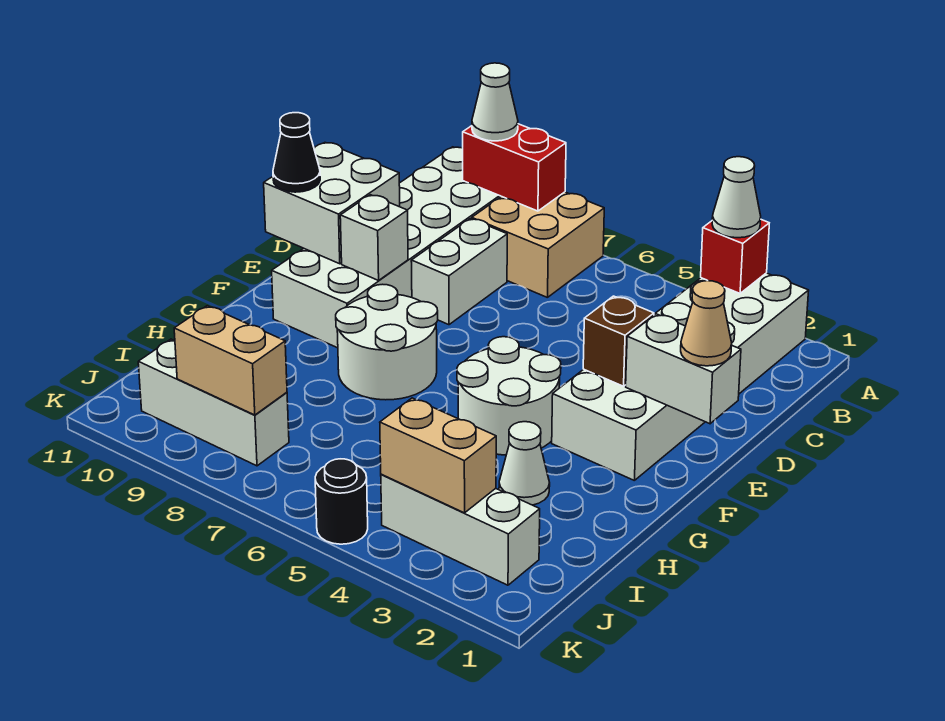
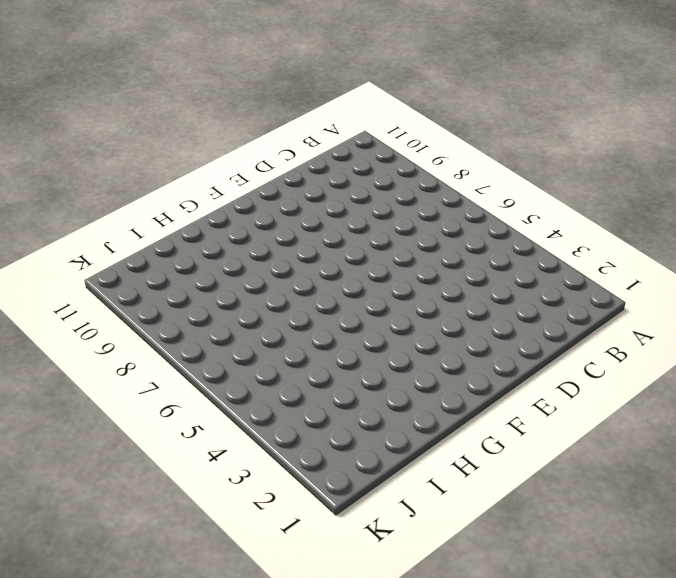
none -> white 2x6 brick [552,273,809,480]
none -> tan 2x2 brick [472,192,604,298]
none -> white 2x6 brick [272,147,501,348]

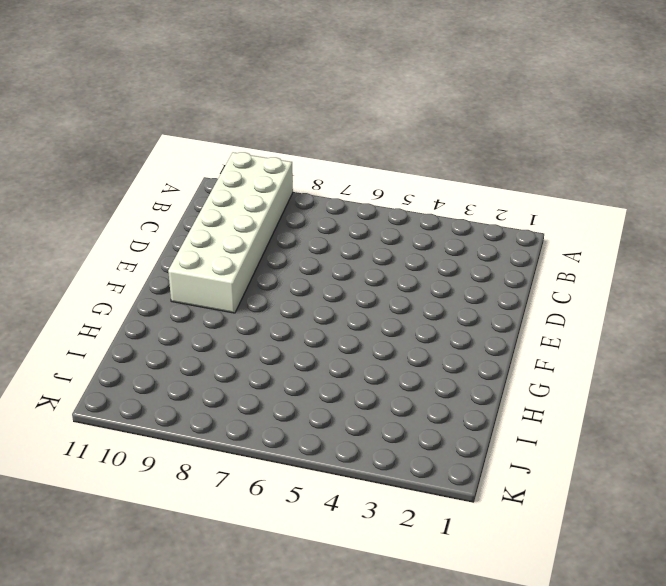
none -> white 2x6 brick [552,273,809,480]
none -> tan 2x2 brick [472,192,604,298]
none -> white 1x2 brick [411,219,507,325]

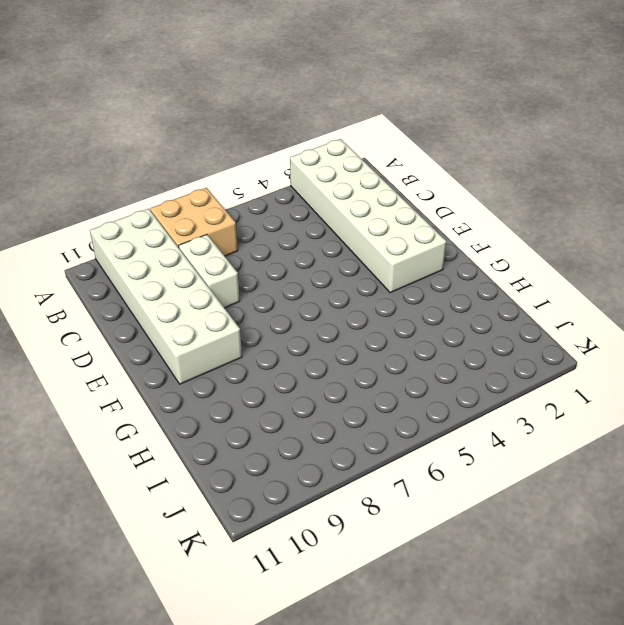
none -> white 2x2 round brick [457,337,561,455]
none -> white 2x2 round brick [336,284,438,400]
none -> white 1x1 cone [499,422,550,505]

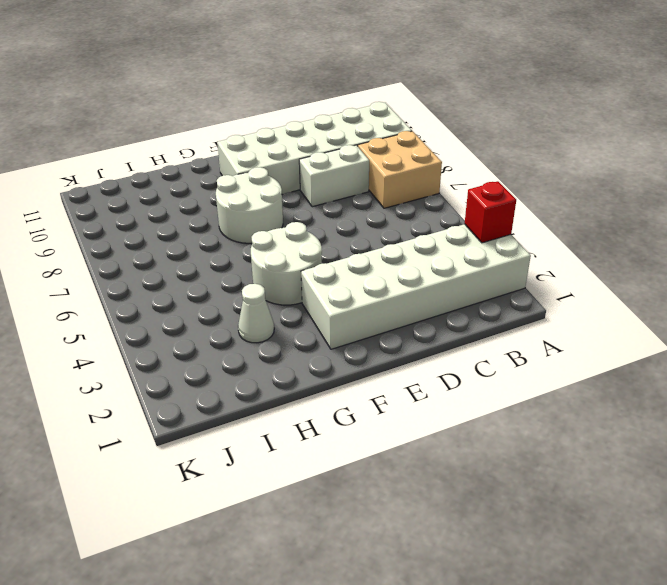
none -> white 1x3 brick [381,474,540,585]
none -> white 1x3 brick [138,339,289,466]
none -> black 1x1 round brick [315,459,368,544]

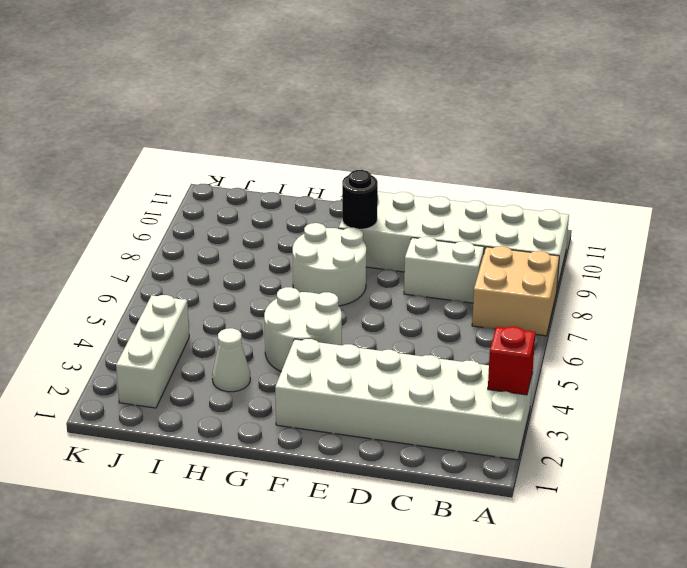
black 1x1 round brick [342,170,378,229] -> black 1x1 round brick moved to [315,459,368,544]
none -> white 1x3 brick [138,339,289,466]
none -> red 1x2 brick [463,124,566,211]
none -> white 2x2 brick [264,143,400,264]

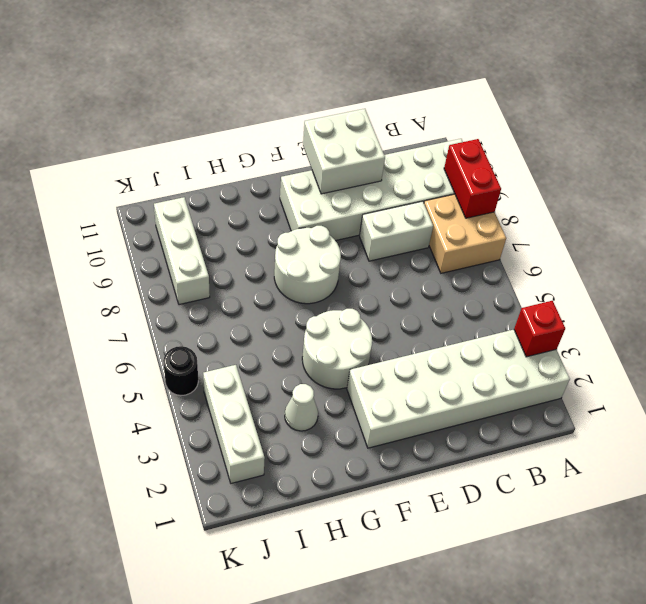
none -> white 1x2 brick [626,314,741,424]
none -> brown 1x1 brick [583,296,654,386]
none -> white 1x1 brick [340,195,408,280]

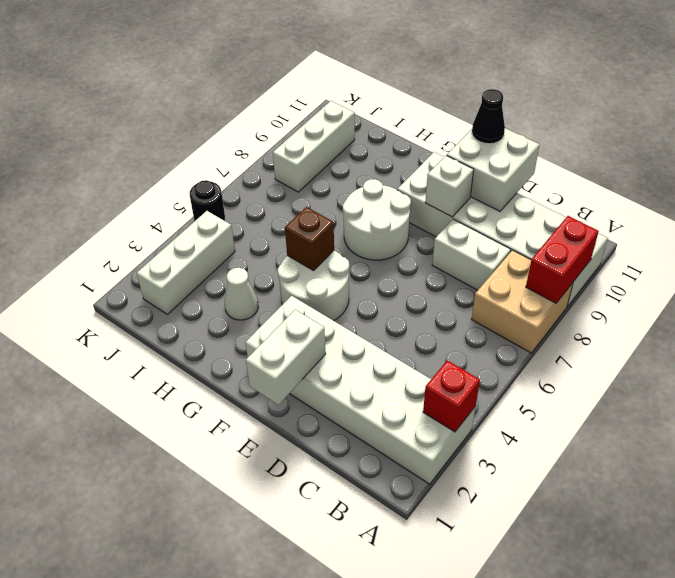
brown 1x1 brick [285,207,334,271] -> brown 1x1 brick moved to [583,296,654,386]
none -> tan 1x2 brick [380,398,496,513]
none -> tan 1x2 brick [174,306,287,415]
none -> white 1x1 cone [712,157,761,238]

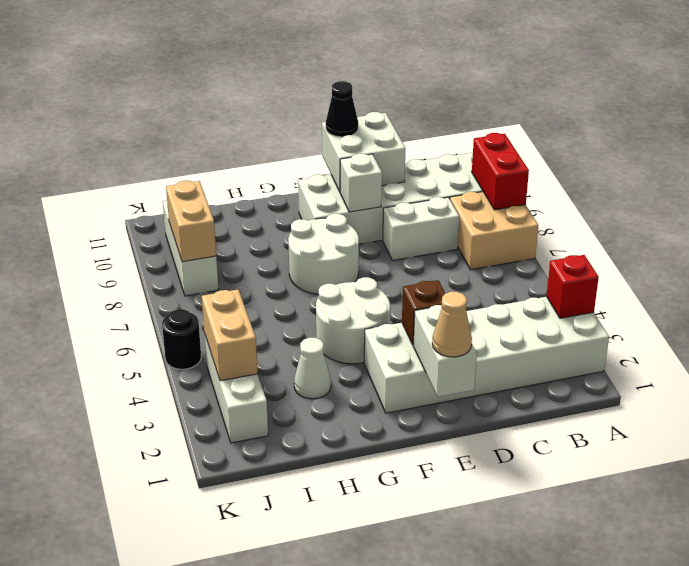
none -> white 1x1 cone [712,157,761,238]
none -> white 1x1 cone [472,63,518,141]

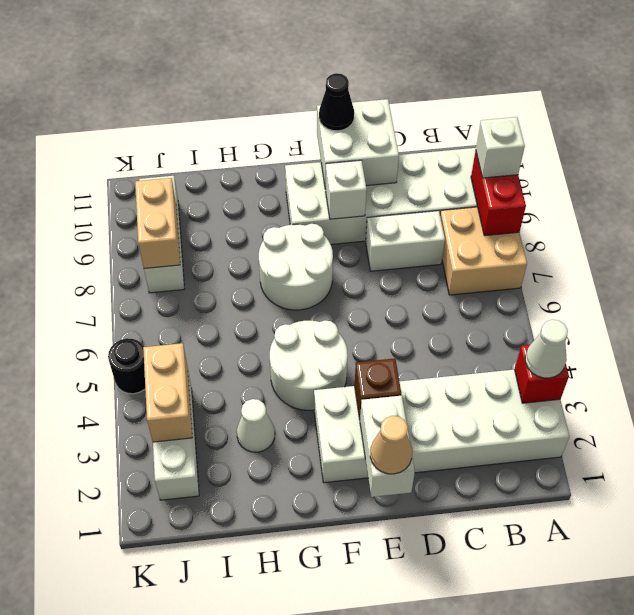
white 1x1 brick [476,117,525,178] -> white 1x1 cone [472,63,518,141]

